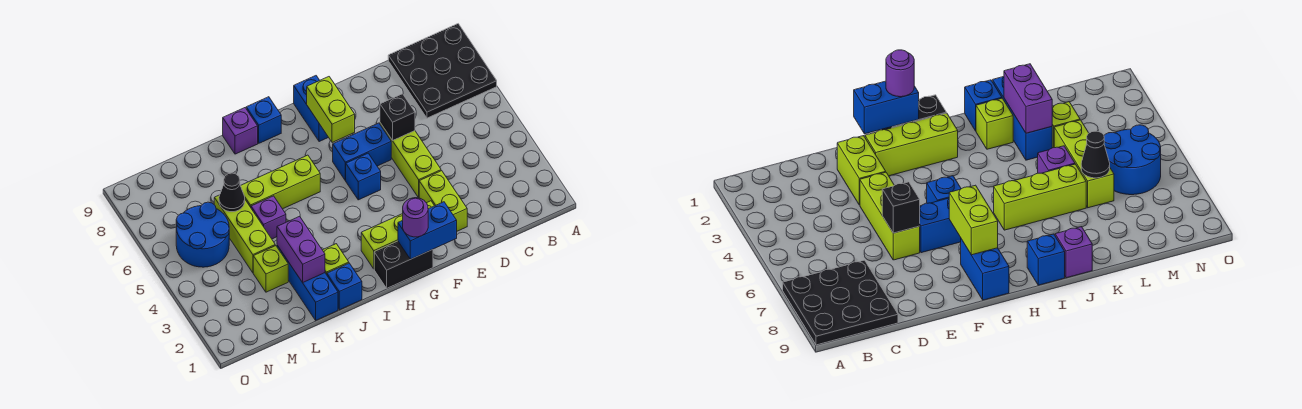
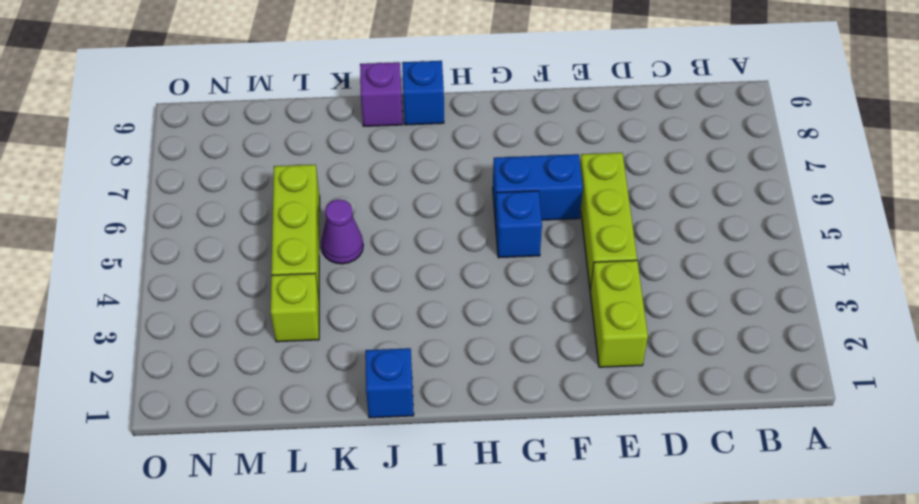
purple 1x1 cone [321,199,363,264] -> purple 1x1 brick [251,196,286,239]
none -> black 3x3 plate [388,24,497,118]
none -> lime 1x3 brick [361,201,434,269]
none -> black 1x2 brick [374,241,433,288]

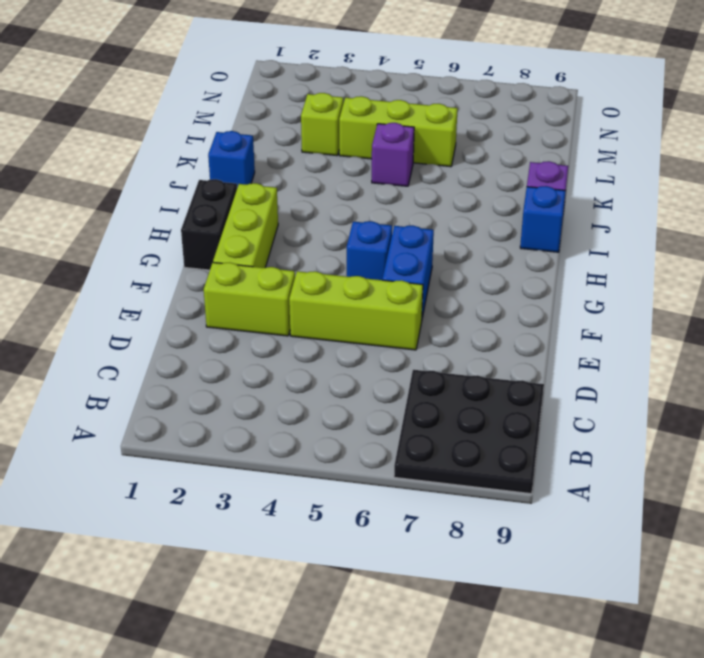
none -> blue 1x2 brick [294,76,328,142]
none -> lime 1x3 brick [241,155,320,209]
none -> lime 1x1 brick [323,244,349,275]

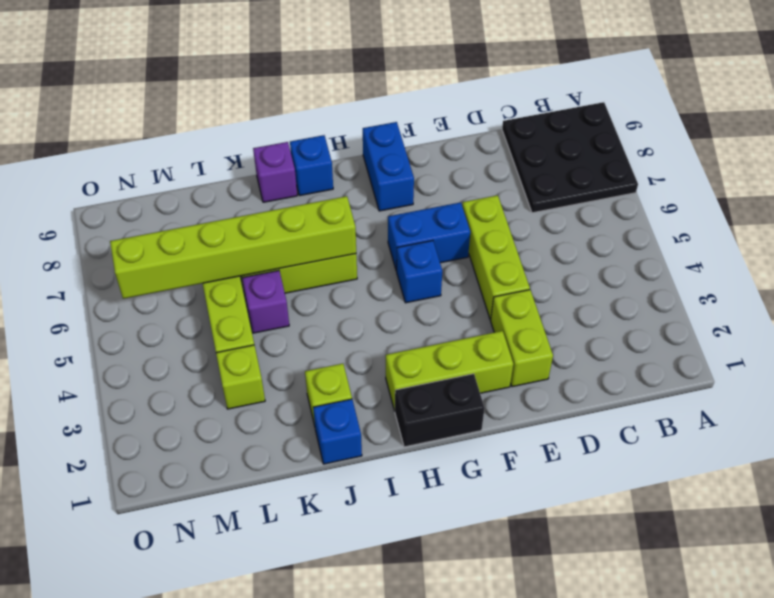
lime 1x6 brick [110,196,356,299] -> black 1x1 cone [219,173,245,212]
none -> blue 1x3 brick [277,245,338,320]
none -> blue 2x2 round brick [176,202,229,267]
none -> black 1x1 brick [380,94,415,140]

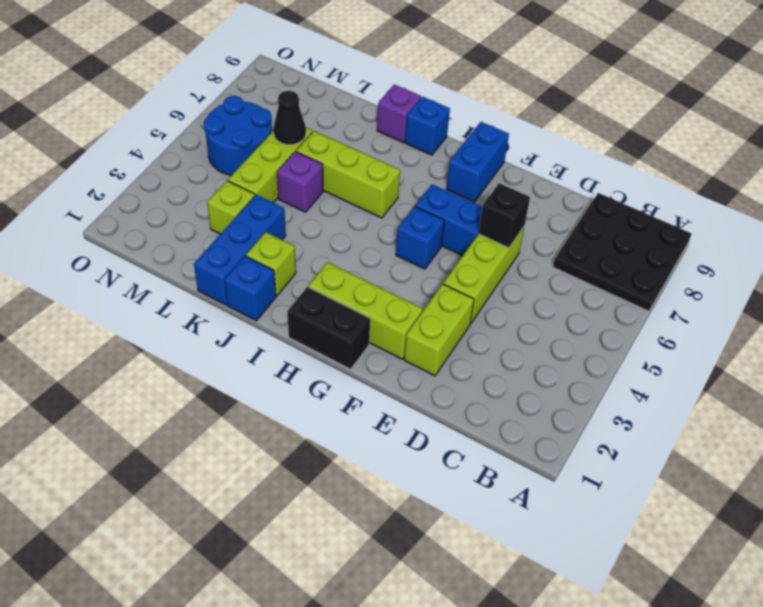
none -> blue 1x2 brick [398,202,457,259]
none -> lime 1x2 brick [307,77,355,143]
none -> purple 1x2 brick [277,216,325,282]

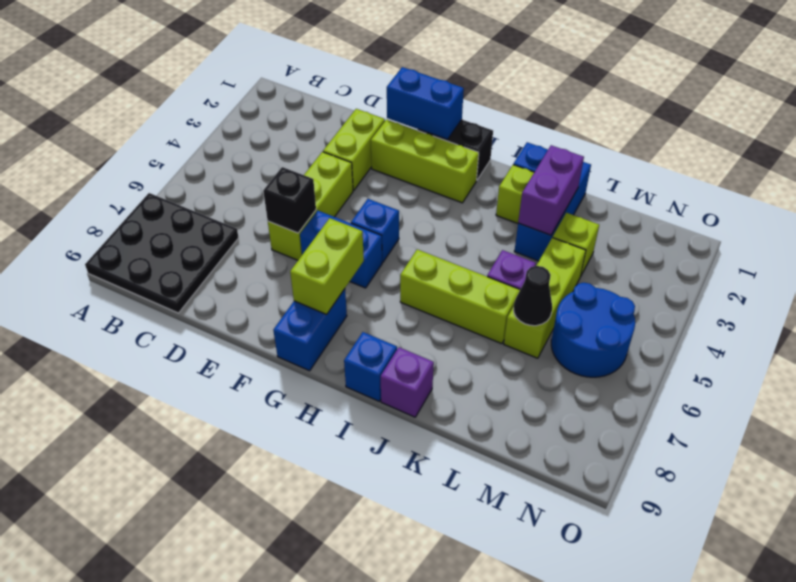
none -> purple 1x1 round brick [403,198,428,237]

